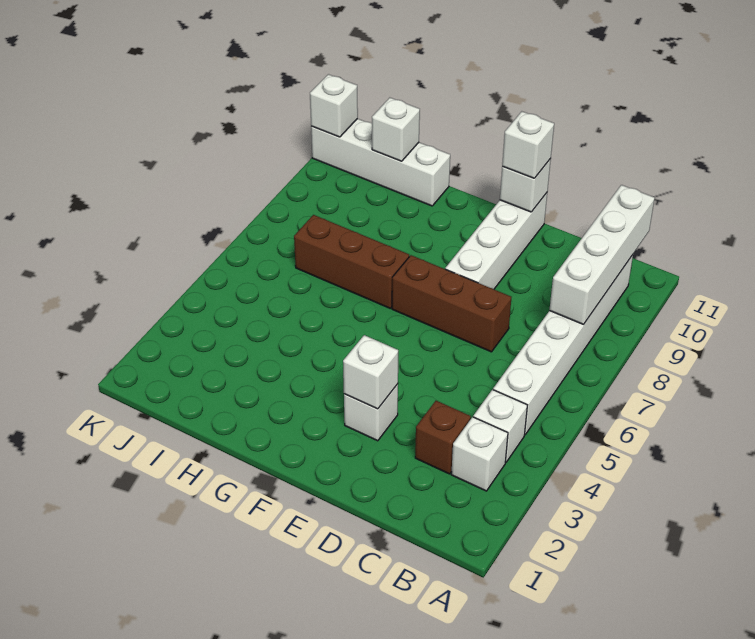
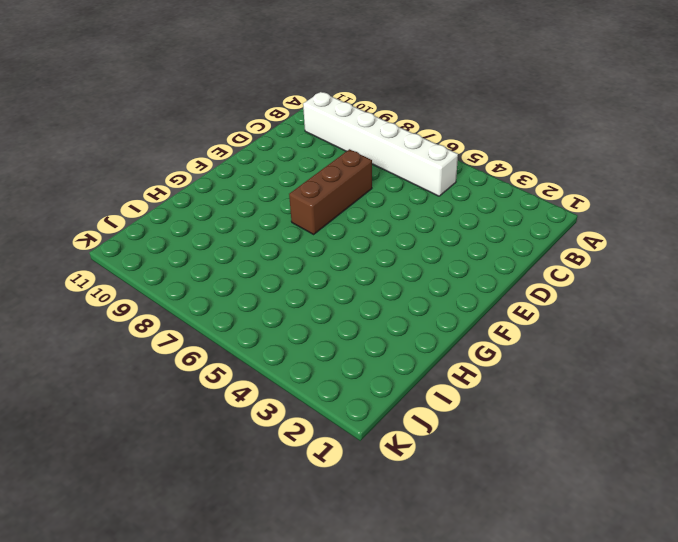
none -> white 1x1 brick [451,417,508,491]
none -> white 1x1 brick [473,390,527,462]
none -> brown 1x1 brick [415,401,471,474]

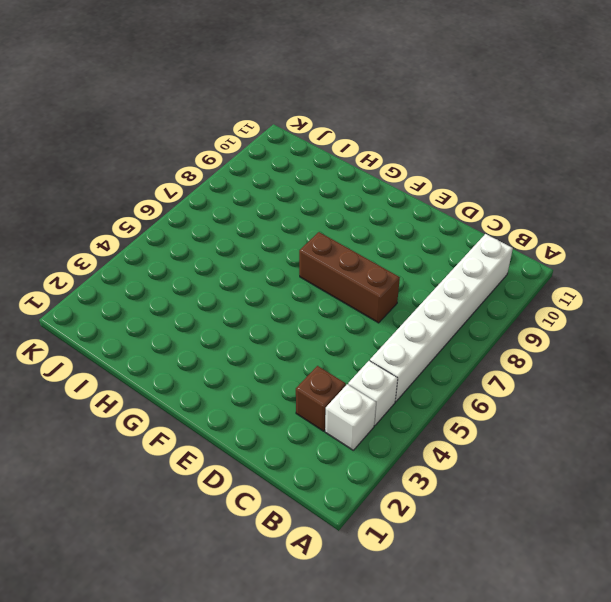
none -> white 1x1 brick [344,384,398,441]
none -> white 1x4 brick [445,193,547,289]
none -> brown 1x3 brick [294,215,409,308]

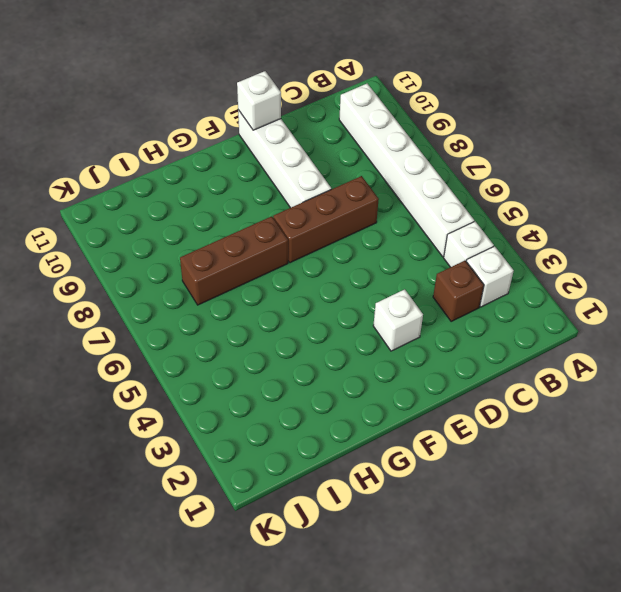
none -> white 1x4 brick [311,119,450,206]
none -> white 1x4 brick [549,185,655,325]
none -> white 1x1 brick [343,335,398,409]

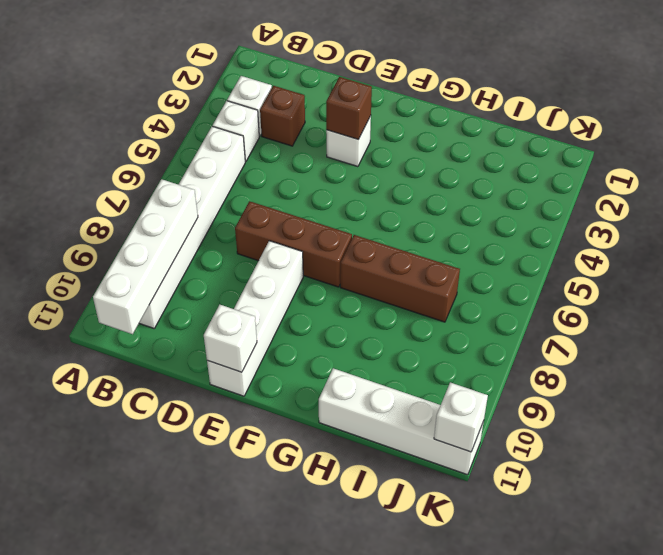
brown 1x1 brick [326,77,372,140] -> white 1x1 brick [343,335,398,409]
none -> white 1x1 brick [372,98,420,161]
none -> white 1x1 brick [502,112,554,178]

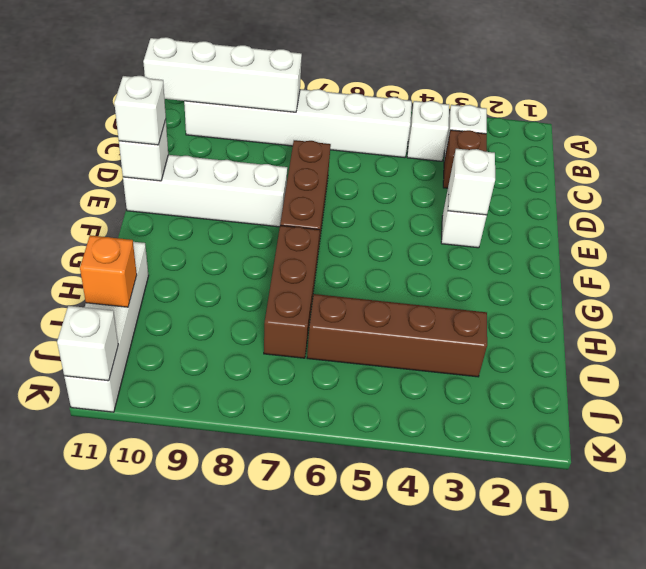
brown 1x4 brick [307,294,487,377] -> none
orange 1x1 brick [80,235,137,307] -> white 1x1 brick [372,98,420,161]

